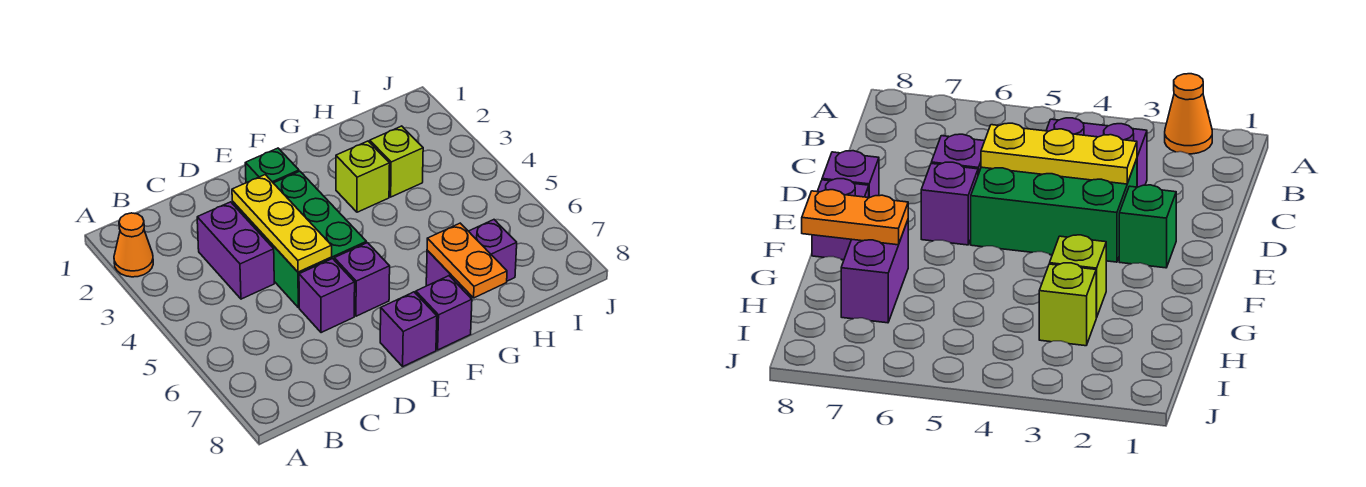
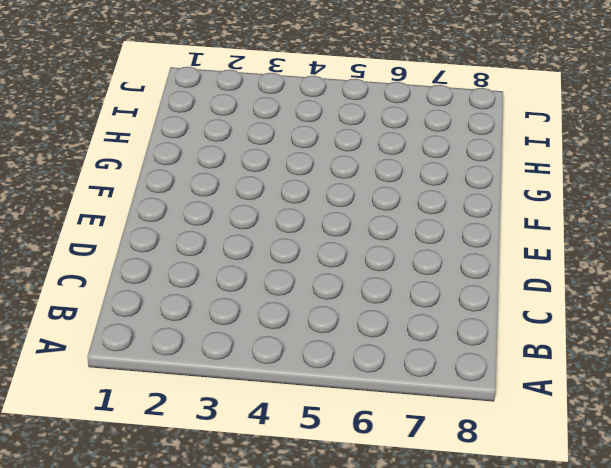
none -> orange 1x1 cone [114,213,153,277]
none -> purple 1x2 brick [197,202,274,299]
none -> green 2x3 brick [232,171,366,308]

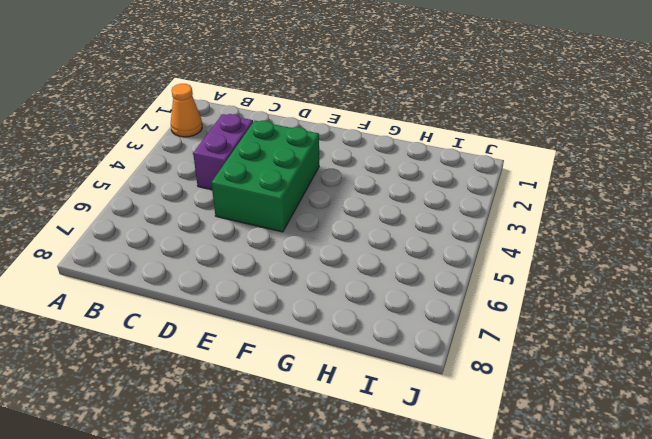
none -> purple 1x1 brick [299,259,355,333]
none -> green 1x1 brick [245,148,299,183]
none -> purple 1x1 brick [334,243,390,316]

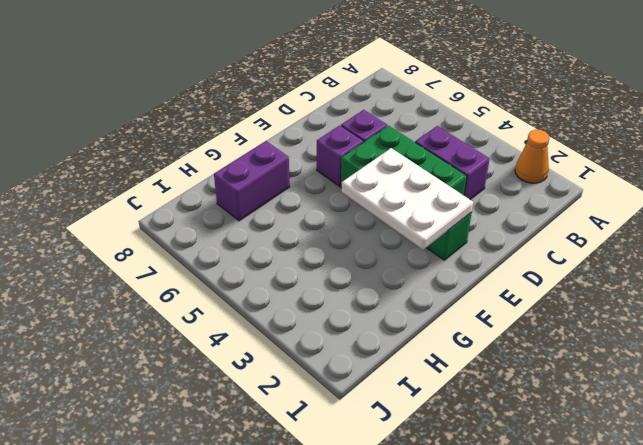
white 2x3 plate [342,148,473,250] -> none
none -> purple 1x1 brick [380,292,437,366]
none -> purple 1x1 brick [416,276,472,350]
none -> lime 1x1 brick [336,141,390,212]

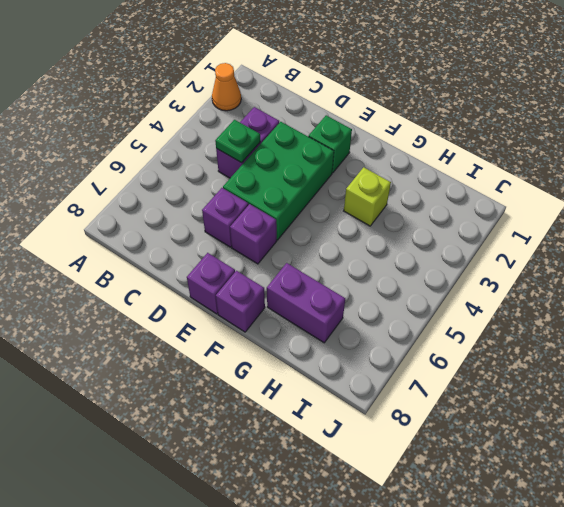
green 1x1 plate [215,120,260,163] -> none
none -> lime 1x1 brick [370,126,423,197]
none -> yellow 1x3 plate [232,175,332,272]
none -> orange 1x2 plate [427,223,507,298]

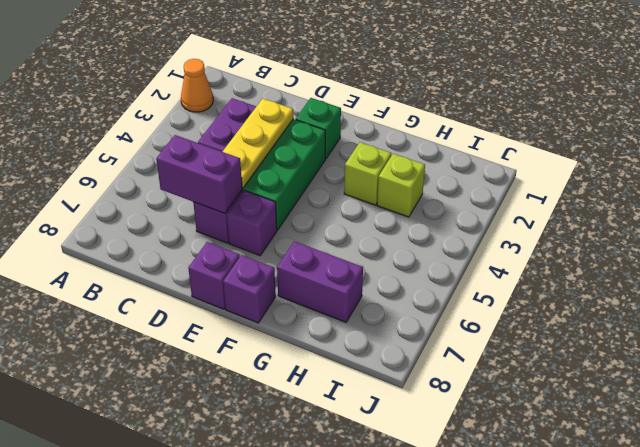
purple 1x2 brick [156,135,242,213] -> none
none -> orange 1x2 plate [427,223,507,298]

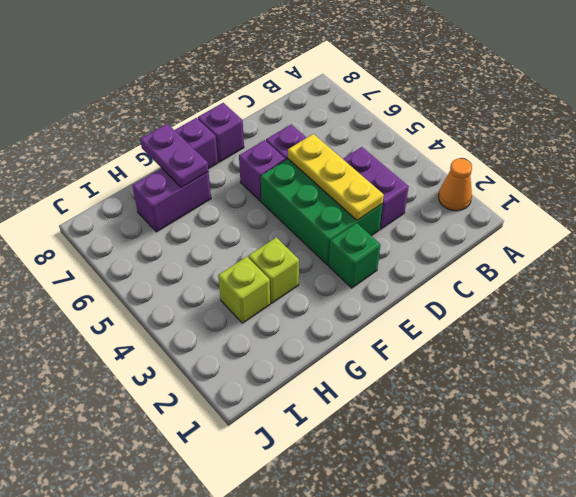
purple 1x2 plate [140,124,208,188] -> orange 1x2 plate [427,223,507,298]

